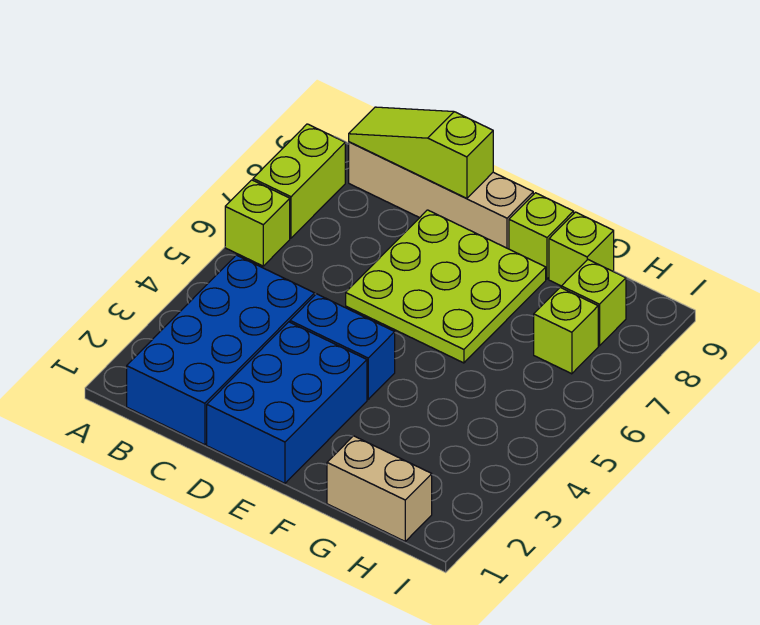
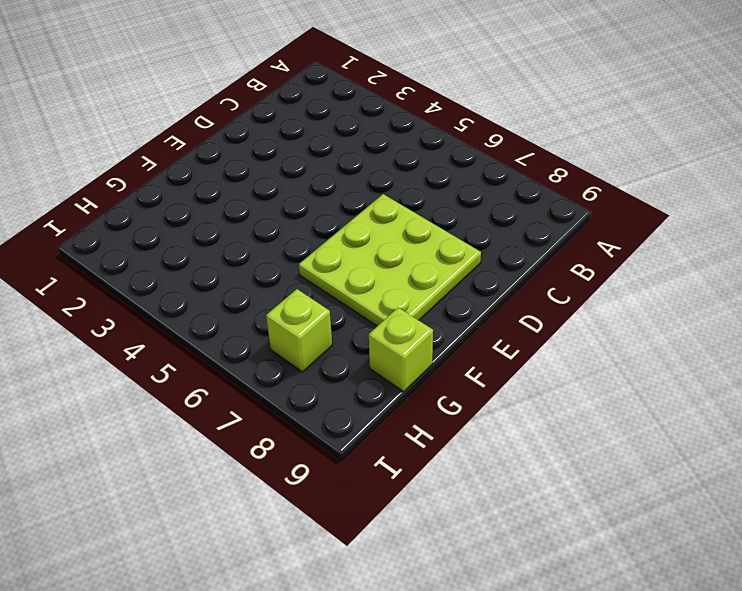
none -> lime 1x1 brick [225,180,290,266]
none -> lime 1x2 brick [253,124,345,238]
none -> blue 2x4 brick [127,255,315,445]

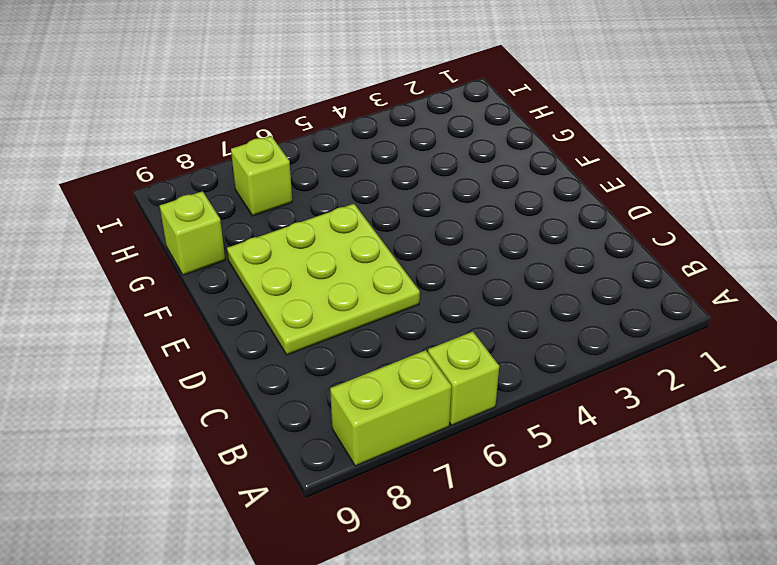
none -> blue 2x4 brick [127,255,315,445]
none -> tan 1x4 brick [349,142,533,249]
none -> blue 2x3 brick [207,322,367,483]

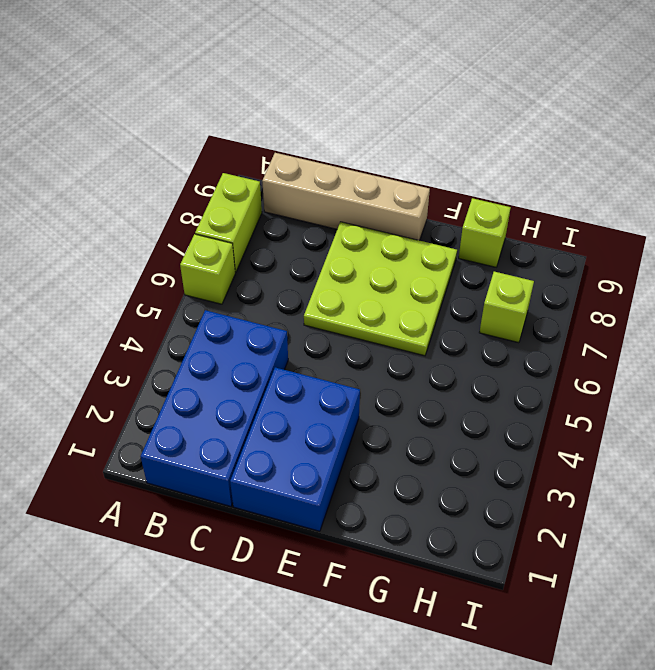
none -> blue 1x2 brick [290,294,395,399]
none -> lime 1x1 brick [509,193,574,279]
none -> tan 1x2 brick [327,436,432,541]

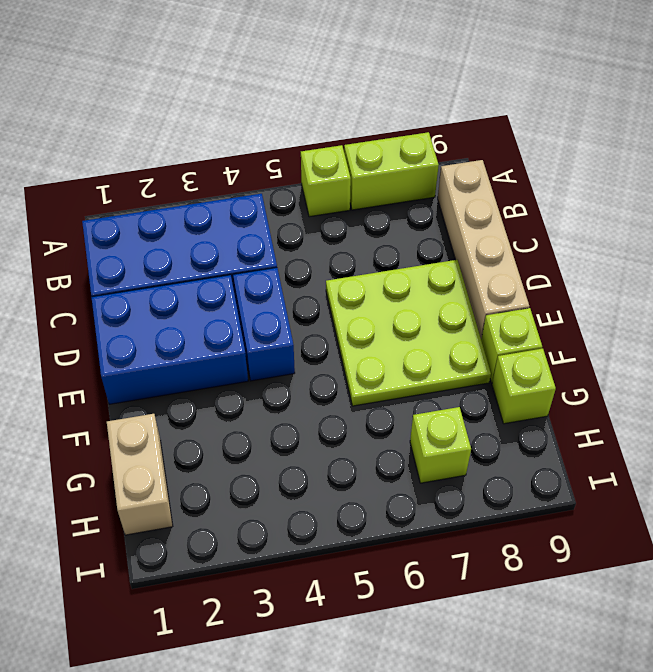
none -> lime 1x1 brick [561,260,626,346]
none -> lime 1x3 slope [349,107,493,199]

